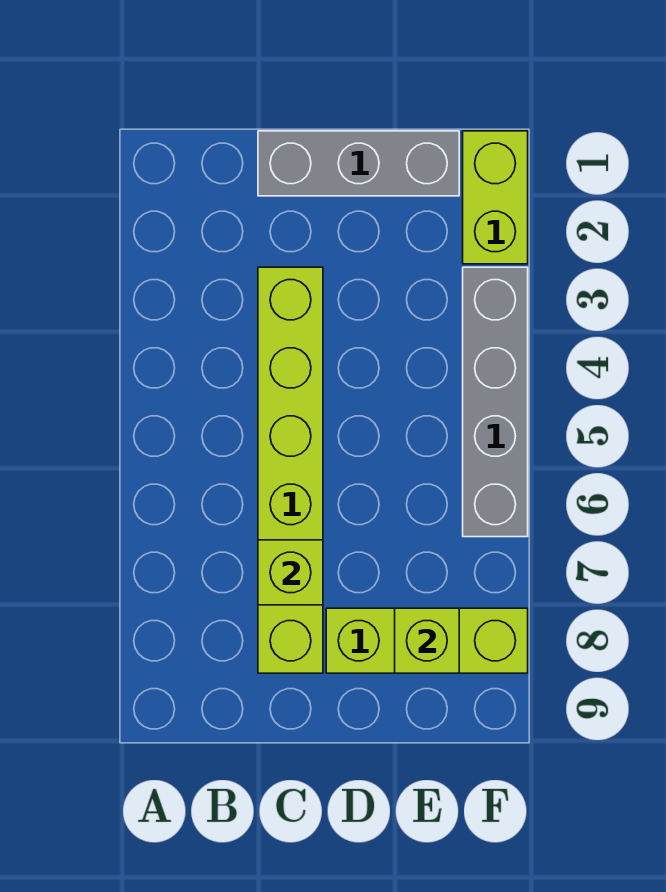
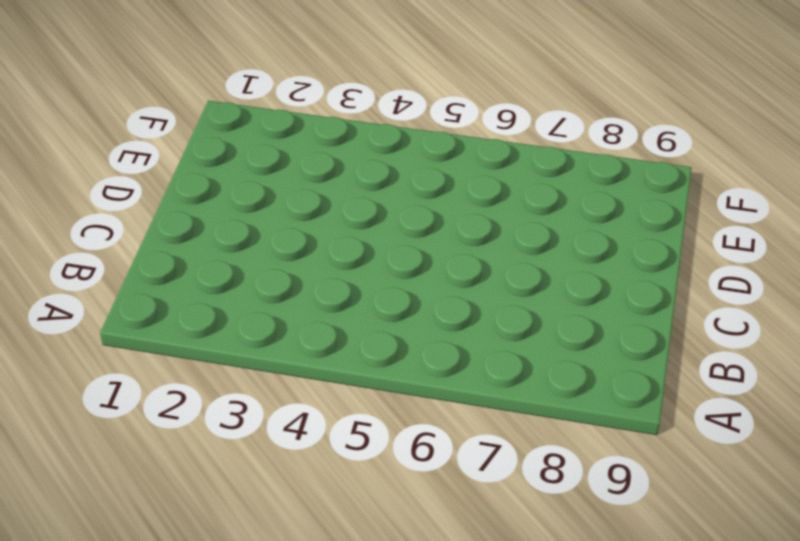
none -> grey 1x3 brick [258,131,459,196]
none -> lime 1x6 brick [258,267,323,673]

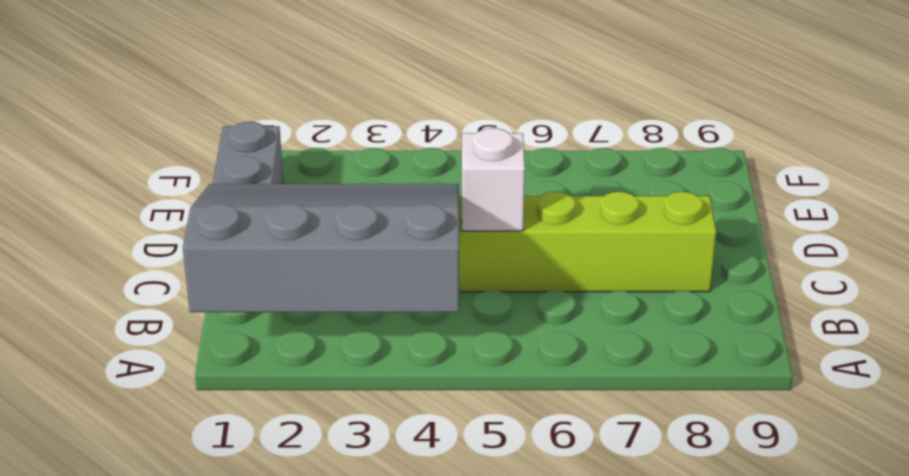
grey 3x4 slope [183,184,459,312] -> none
white 1x1 brick [462,128,525,231] -> none
none -> lime 1x3 brick [326,608,528,673]
none -> lime 1x2 brick [463,131,528,264]

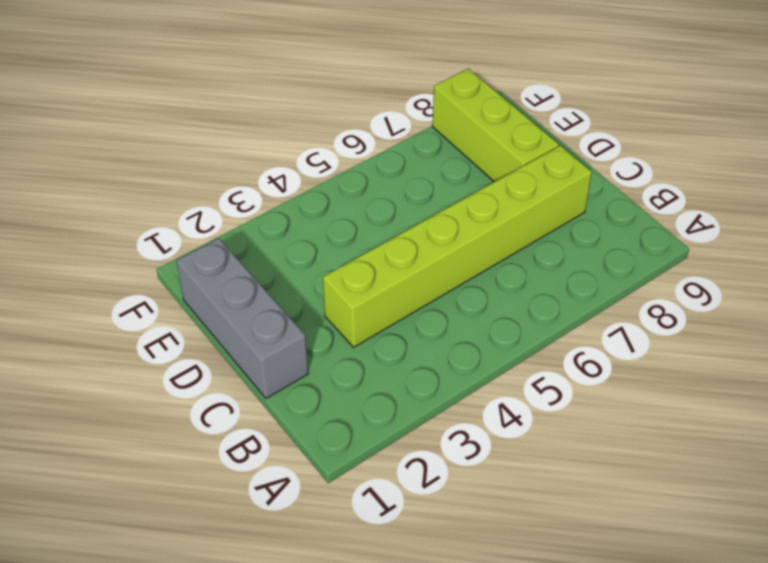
none -> lime 1x2 brick [463,131,528,264]
none -> grey 1x4 brick [463,267,528,537]

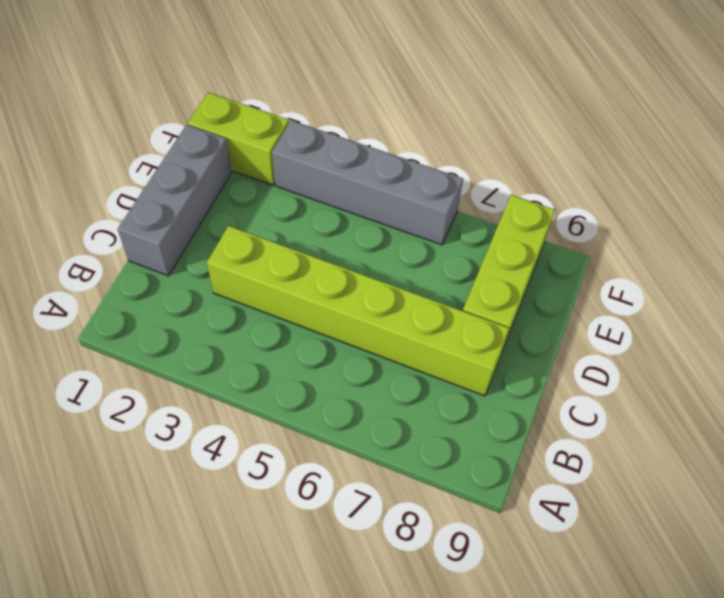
none -> lime 1x1 brick [258,540,323,605]
none -> lime 1x1 brick [395,608,459,673]

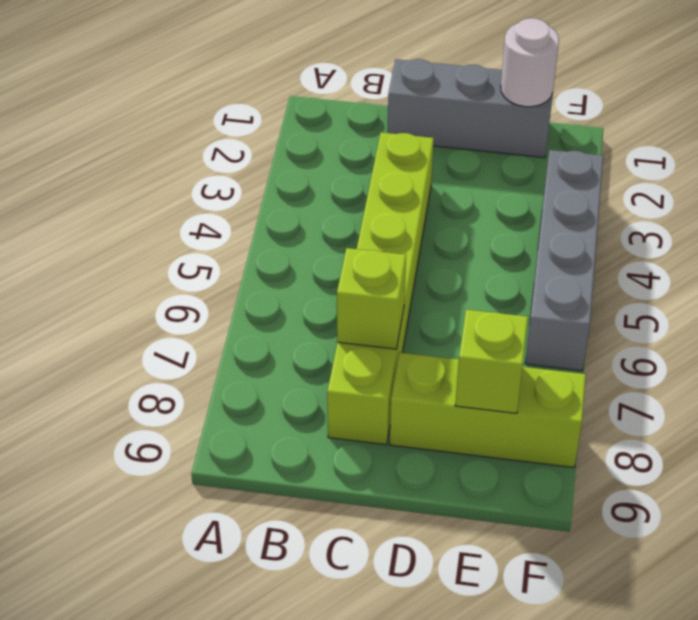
white 1x1 round brick [501,18,559,107] -> none
none -> lime 1x2 brick [463,131,528,264]

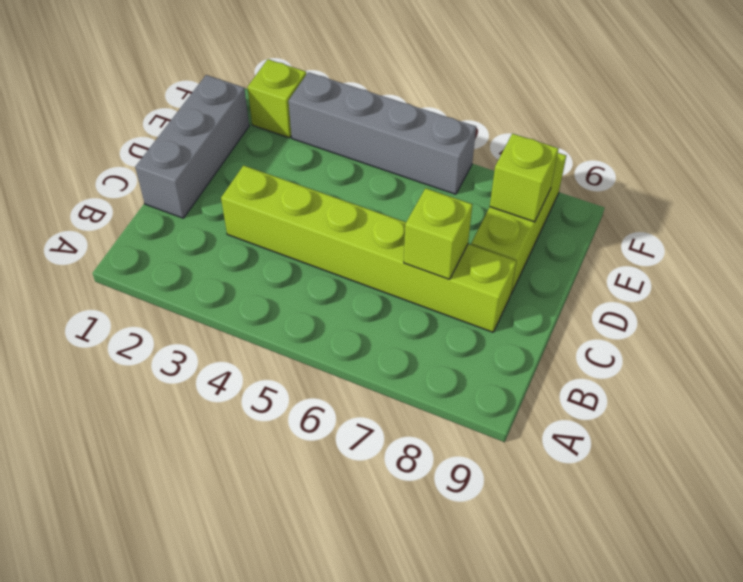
lime 1x1 brick [247,59,306,138] -> lime 1x2 brick [463,131,528,264]

